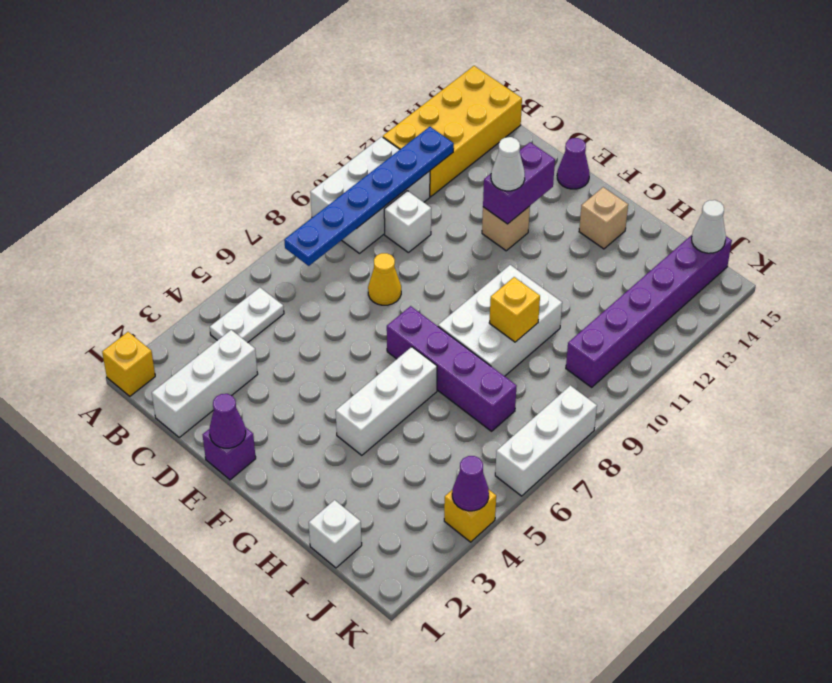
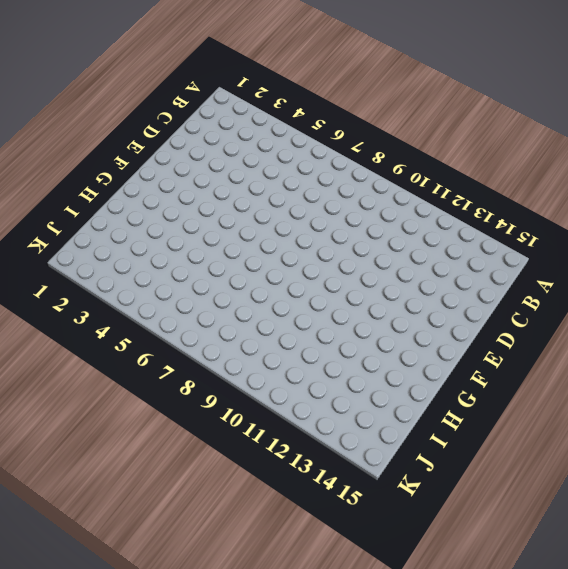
none -> yellow 1x1 brick [102,332,155,396]
none -> white 2x3 brick [310,137,430,253]
none -> yellow 2x4 brick [383,66,522,197]

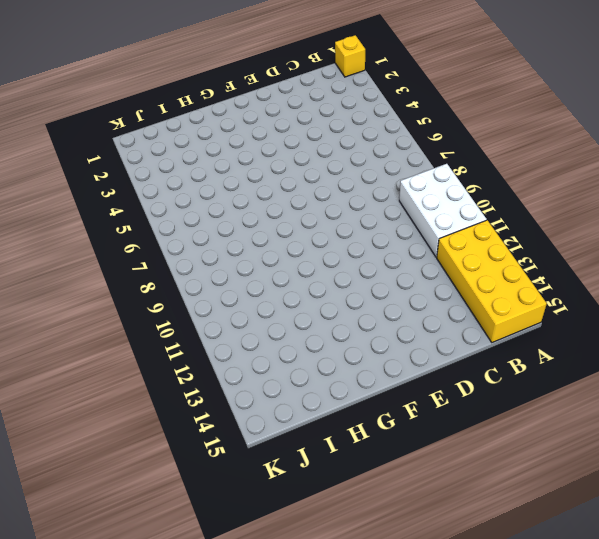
none -> white 1x2 plate [210,287,284,343]
none -> white 1x3 brick [152,330,258,437]
none -> white 1x1 brick [384,191,431,252]

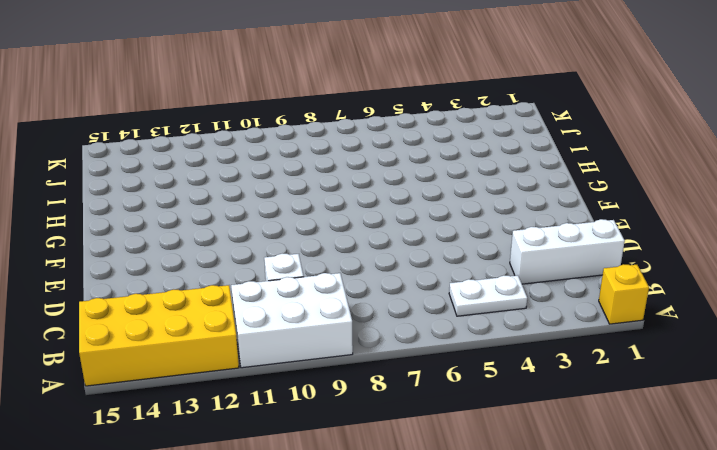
none -> yellow 1x1 cone [368,253,401,305]
none -> purple 1x1 brick [203,427,256,480]
none -> tan 1x1 brick [482,206,530,251]

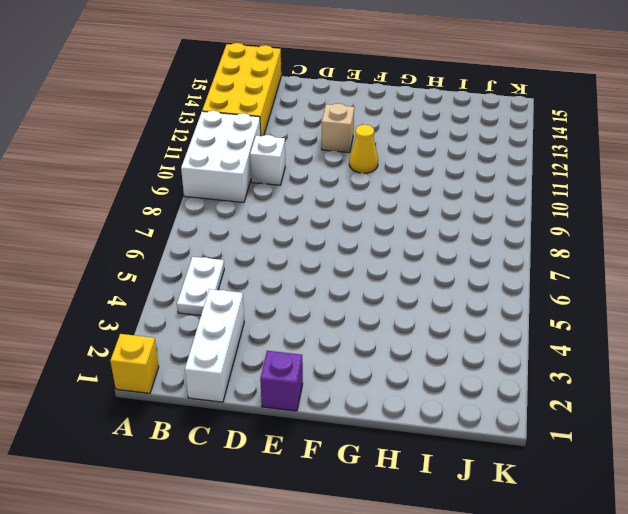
yellow 1x1 cone [349,125,378,173] -> yellow 1x1 cone moved to [368,253,401,305]
none -> purple 1x1 cone [557,138,589,189]
none -> purple 1x4 brick [387,306,516,431]
none -> white 1x3 brick [336,347,437,455]

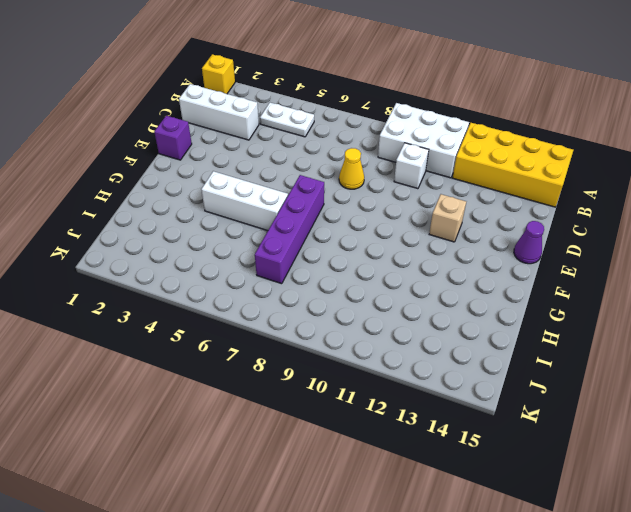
none -> white 2x3 brick [438,265,562,376]
none -> tan 1x1 brick [579,187,628,249]
none -> white 1x1 brick [309,500,362,568]

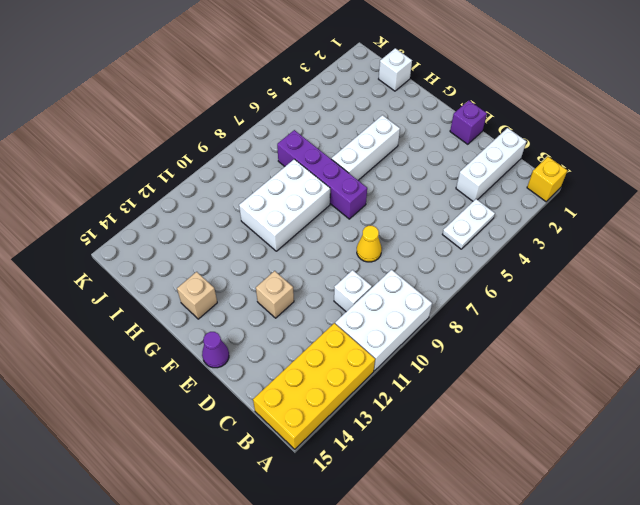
none -> purple 1x6 brick [566,235,732,387]
none -> yellow 1x1 brick [444,490,496,542]
none -> white 1x3 brick [495,386,597,496]

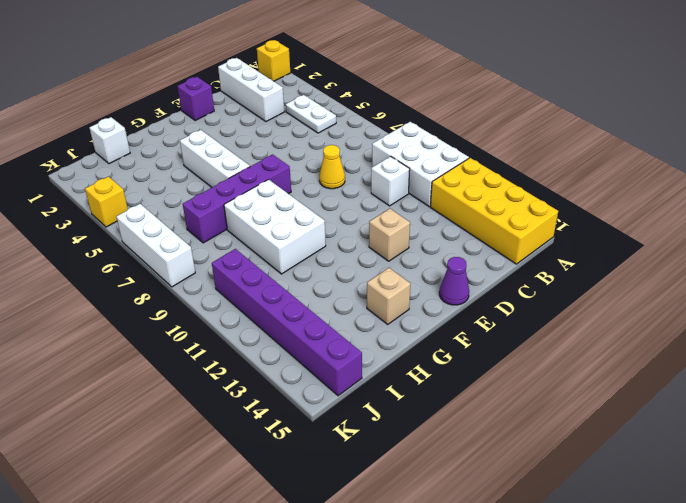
none -> blue 1x6 plate [284,127,454,266]
none -> purple 1x1 cone [209,394,246,448]
none -> purple 1x2 brick [483,142,555,224]

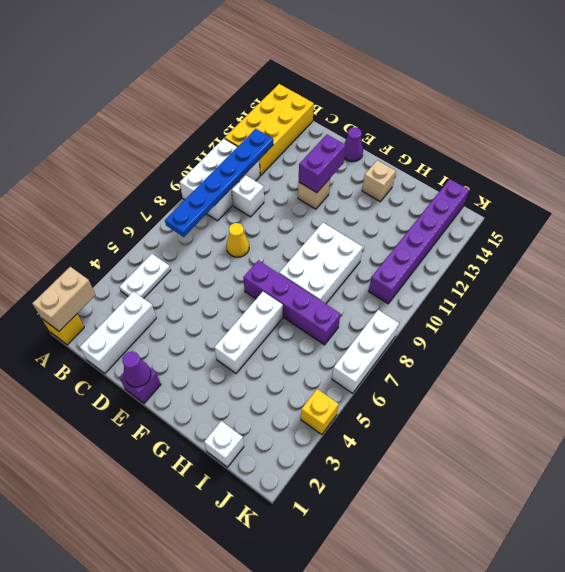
tan 1x2 brick [32,267,95,331] -> none
none -> yellow 1x1 brick [489,277,540,342]
none -> white 1x1 cone [692,200,726,253]
none -> purple 1x1 cone [452,456,489,511]

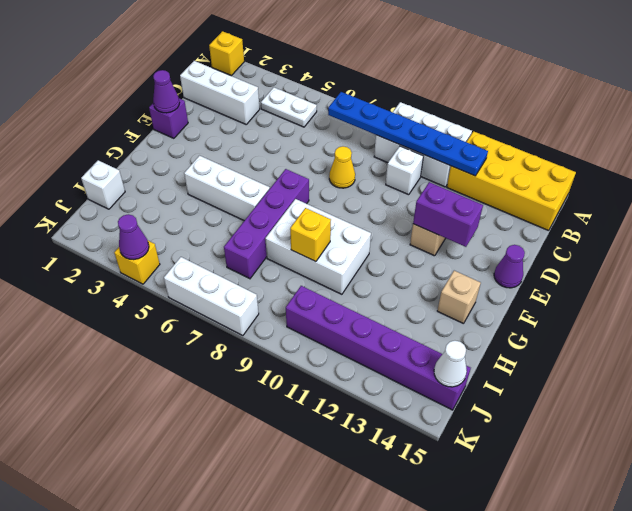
none -> white 1x1 cone [491,137,525,191]

